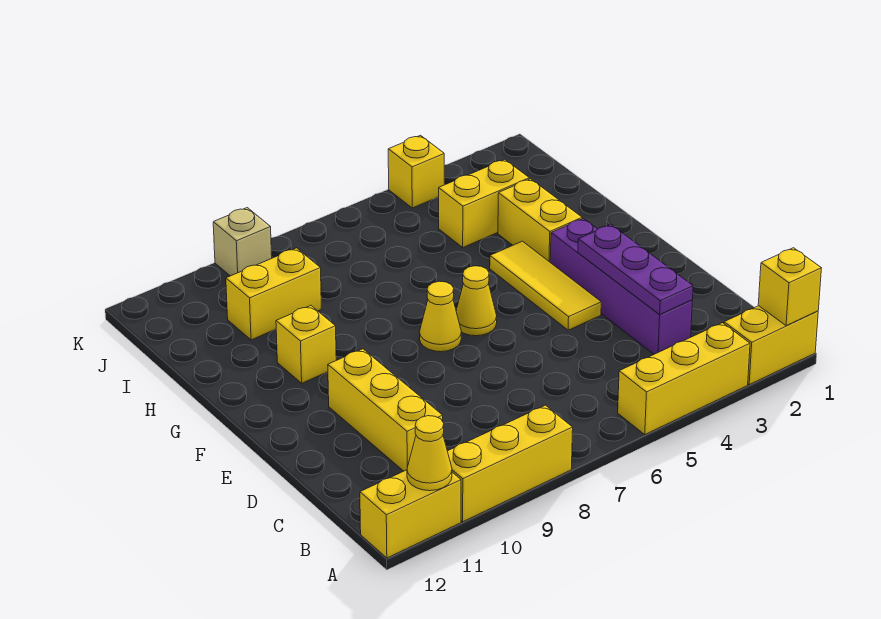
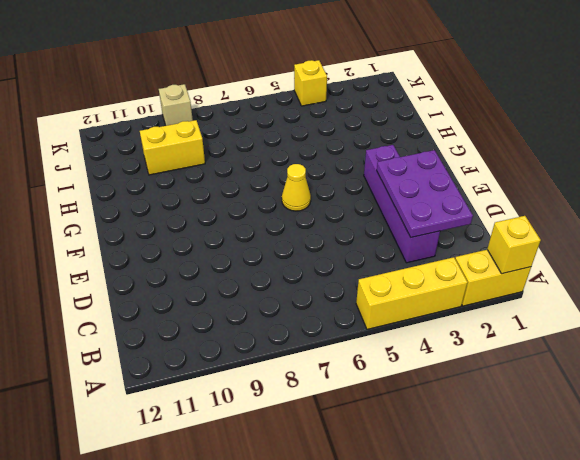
purple 2x3 plate [377,150,473,237] -> purple 1x3 plate [578,225,693,315]
none -> yellow 1x3 brick [447,405,573,522]
none -> yellow 1x2 brick [360,470,461,558]
none -> yellow 1x3 brick [328,349,443,471]

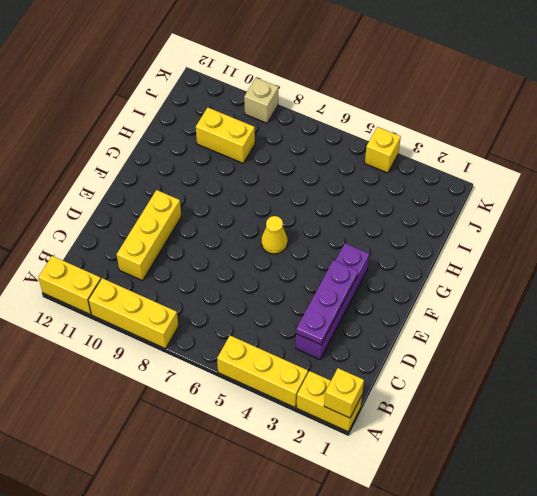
none -> yellow 1x3 tile [490,241,601,330]
none -> yellow 1x1 cone [419,281,461,352]
none -> yellow 1x2 brick [498,179,582,262]

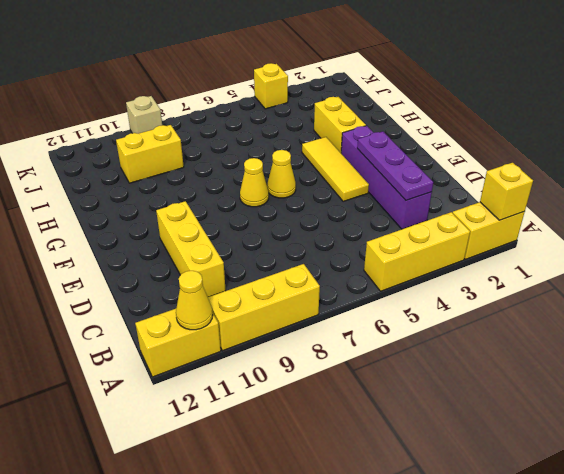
none -> yellow 1x1 brick [276,306,336,383]
none -> yellow 1x2 brick [439,159,529,247]

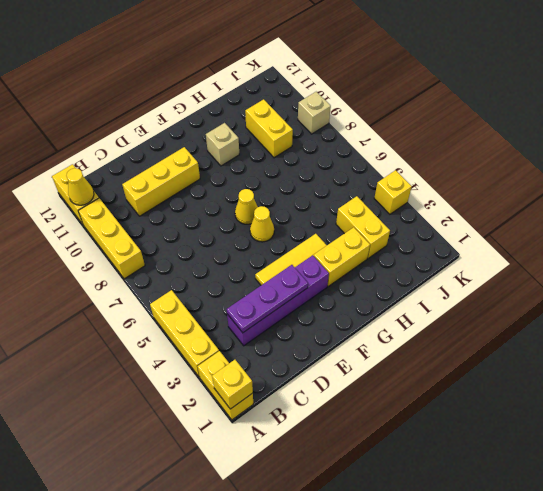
tan 1x1 brick [206,123,239,166] -> yellow 1x1 brick [276,306,336,383]

